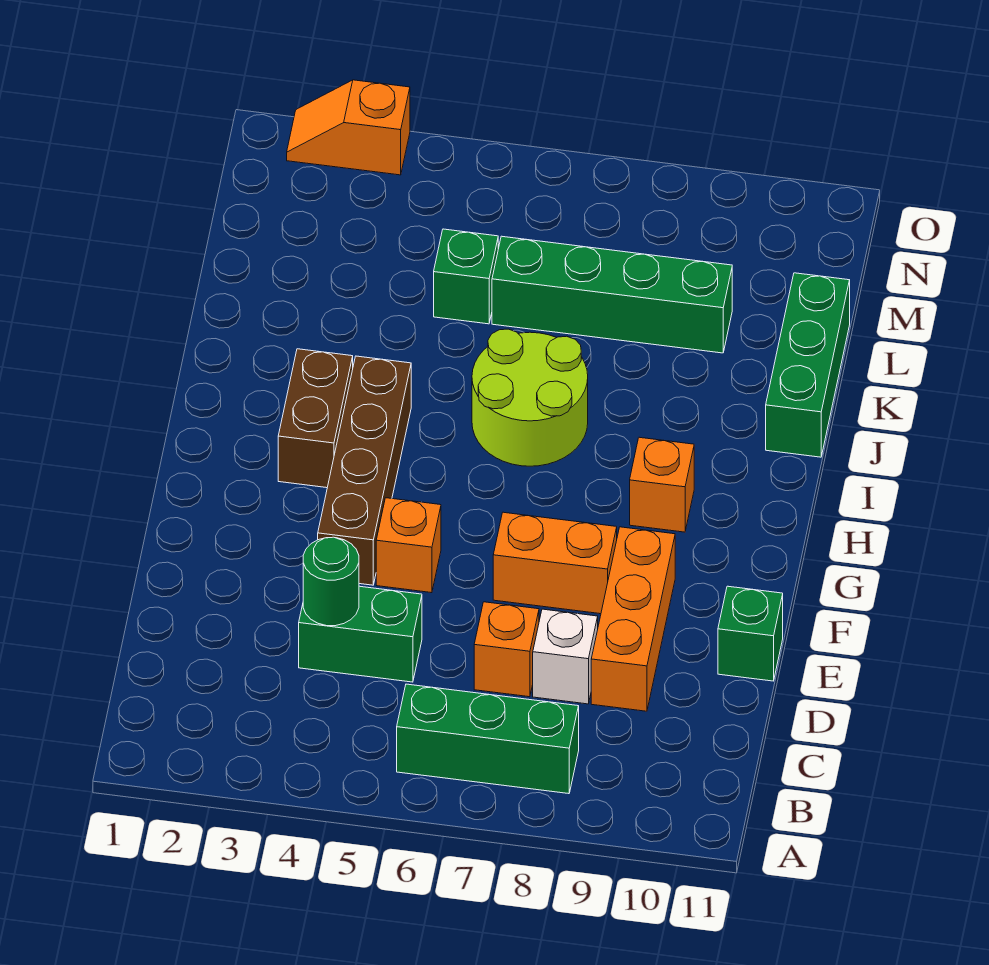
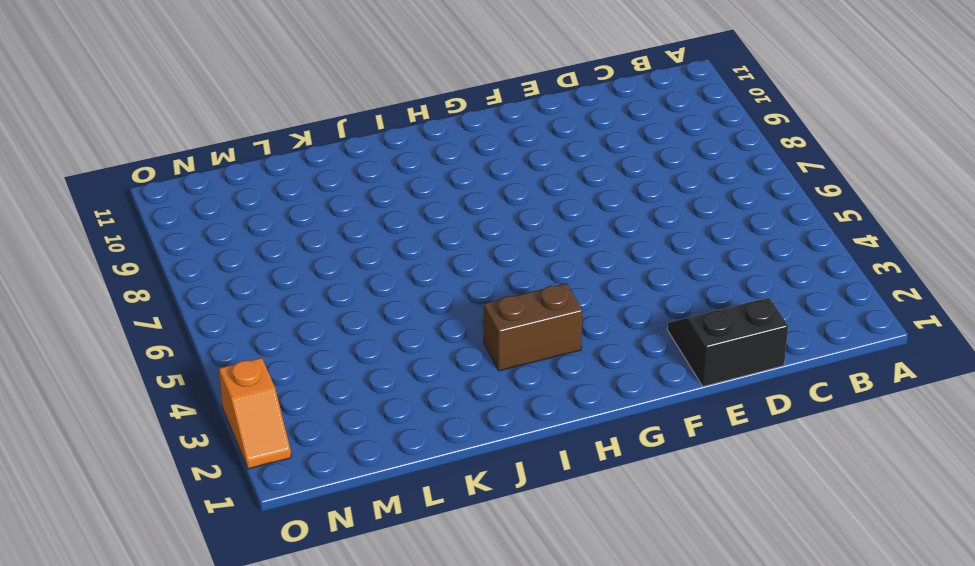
black 2x2 slope [667,298,788,387] -> none
none -> green 1x3 brick [397,684,579,794]
none -> green 1x2 brick [299,586,422,682]
none -> orange 1x1 brick [474,602,539,697]

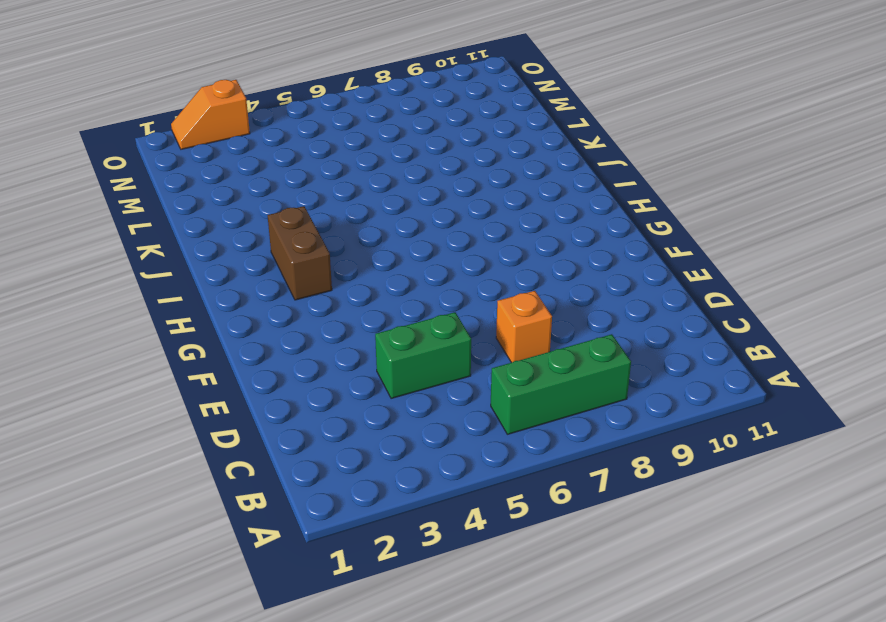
none -> white 1x1 brick [533,609,598,704]
none -> orange 1x3 brick [591,527,675,711]
none -> green 1x1 brick [718,586,783,681]

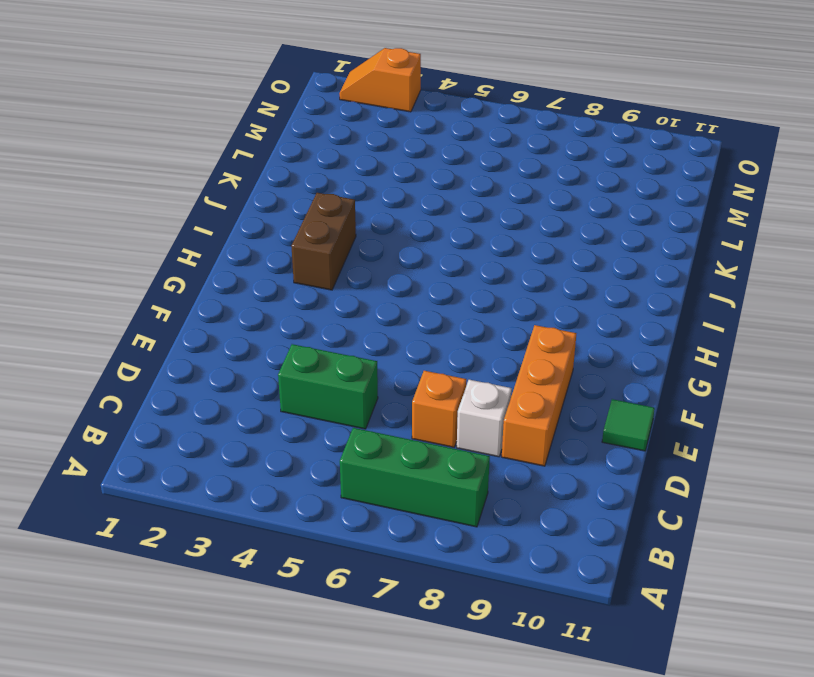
green 1x1 tile [602,399,655,451] -> green 1x1 brick [718,586,783,681]
none -> brown 1x4 brick [318,356,411,585]
none -> orange 1x1 brick [376,498,441,593]
none -> orange 1x2 brick [493,512,617,614]

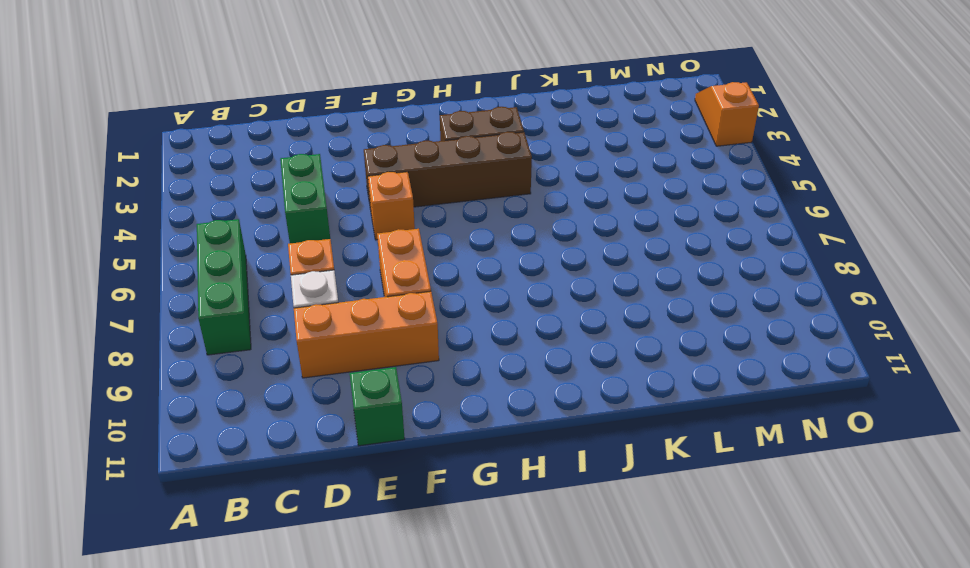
none -> orange 1x1 brick [630,437,694,532]
none -> lime 2x2 round brick [472,329,588,466]
none -> green 1x3 brick [766,273,850,457]

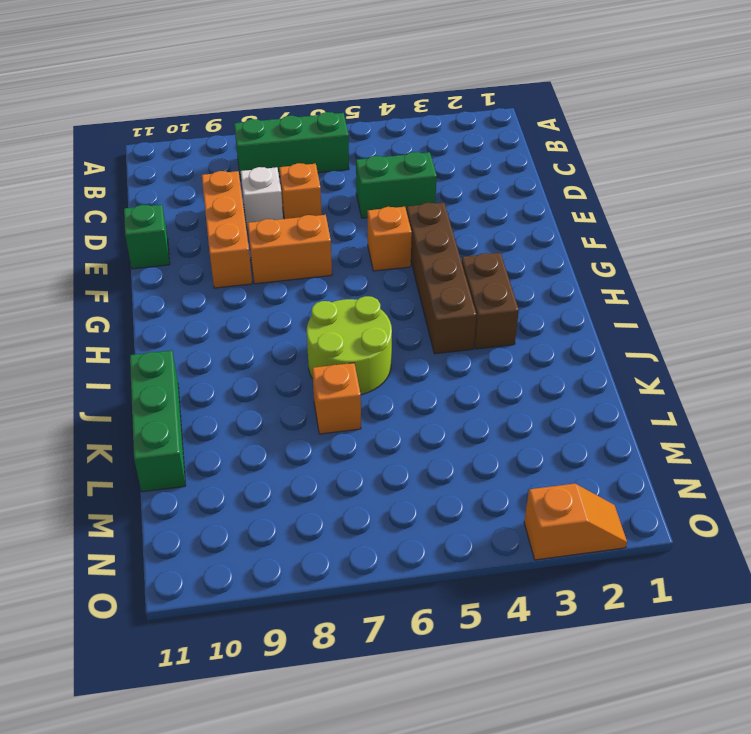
orange 1x1 brick [312,363,361,434] -> orange 1x1 brick moved to [630,437,694,532]
none -> green 1x1 brick [434,229,498,324]
none -> green 1x4 brick [492,236,732,353]
none -> green 1x1 round brick [303,537,359,626]

